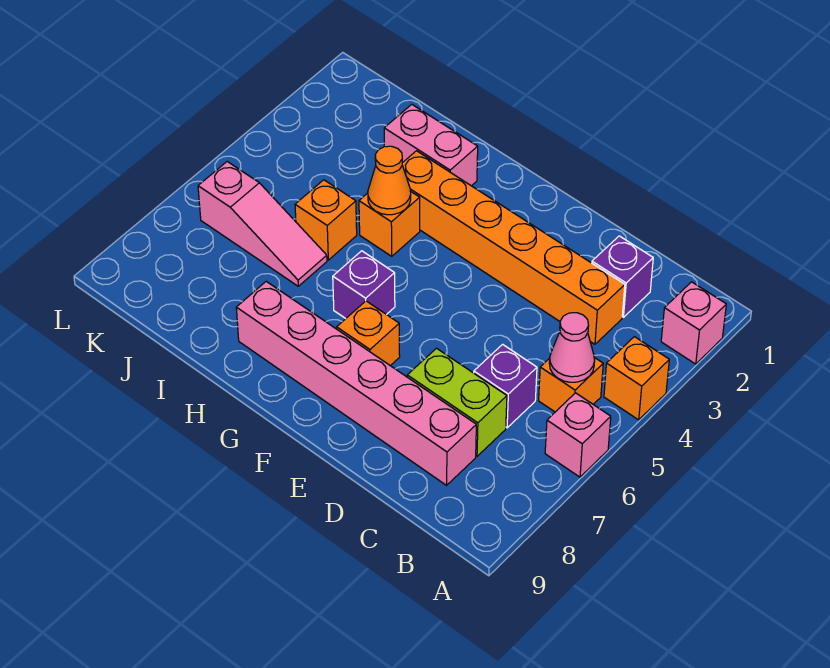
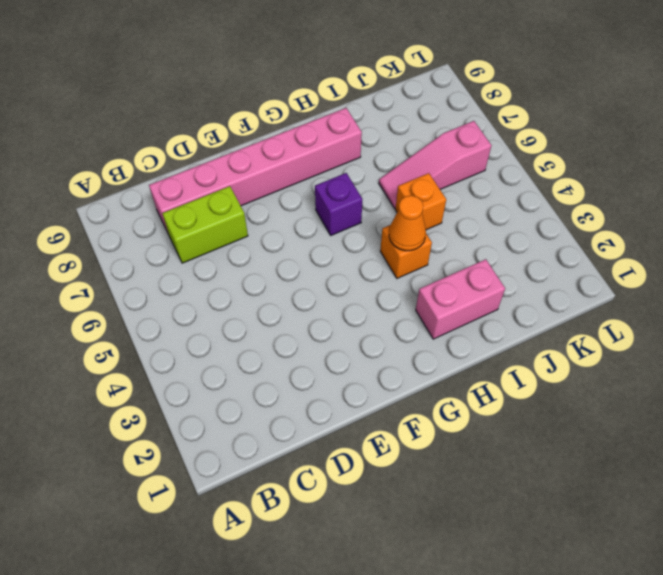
none -> pink 1x1 brick [661,282,726,364]
none -> orange 1x1 brick [604,337,669,420]
none -> pink 1x1 brick [545,393,611,477]

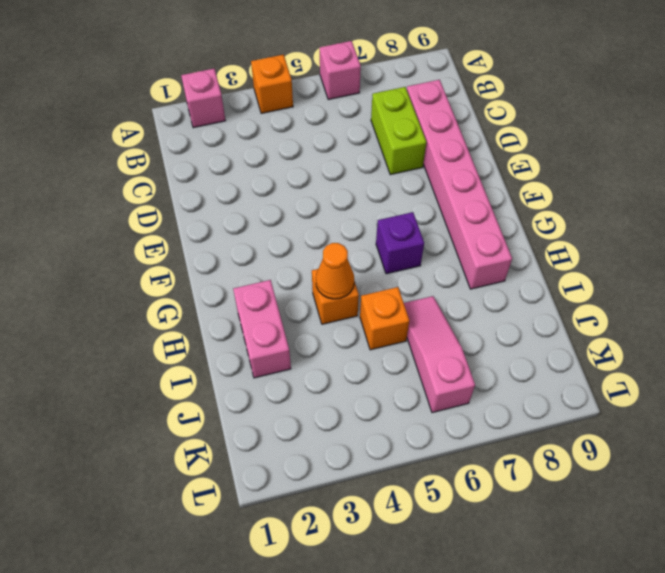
none -> orange 1x1 brick [539,357,603,412]
none -> purple 1x1 brick [592,236,653,317]
none -> orange 1x6 brick [402,151,625,344]

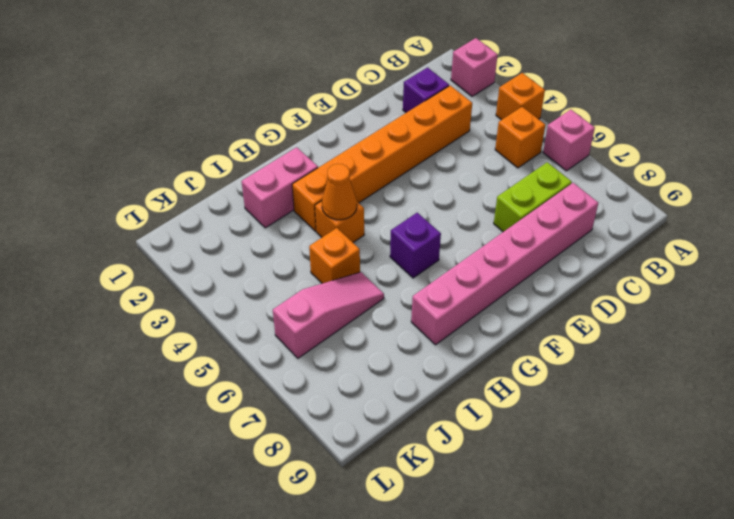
none -> purple 1x1 brick [474,344,537,428]
none -> orange 1x1 brick [337,301,400,366]
none -> pink 1x1 cone [549,313,595,382]

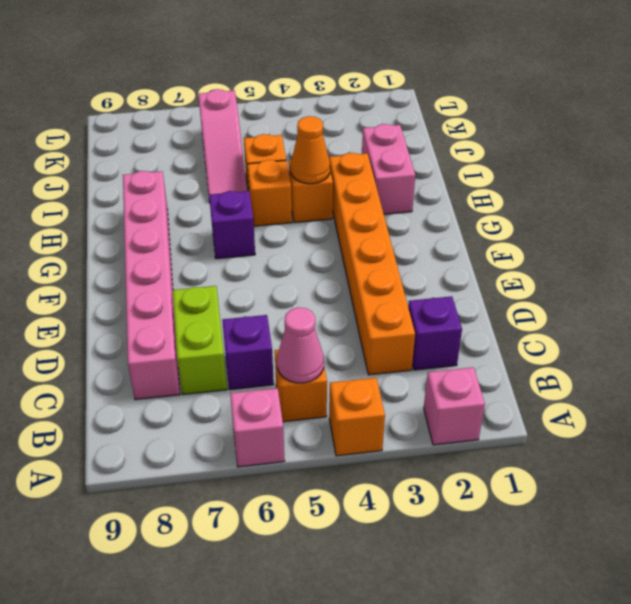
orange 1x1 brick [247,160,292,226] -> orange 1x1 brick moved to [337,301,400,366]

